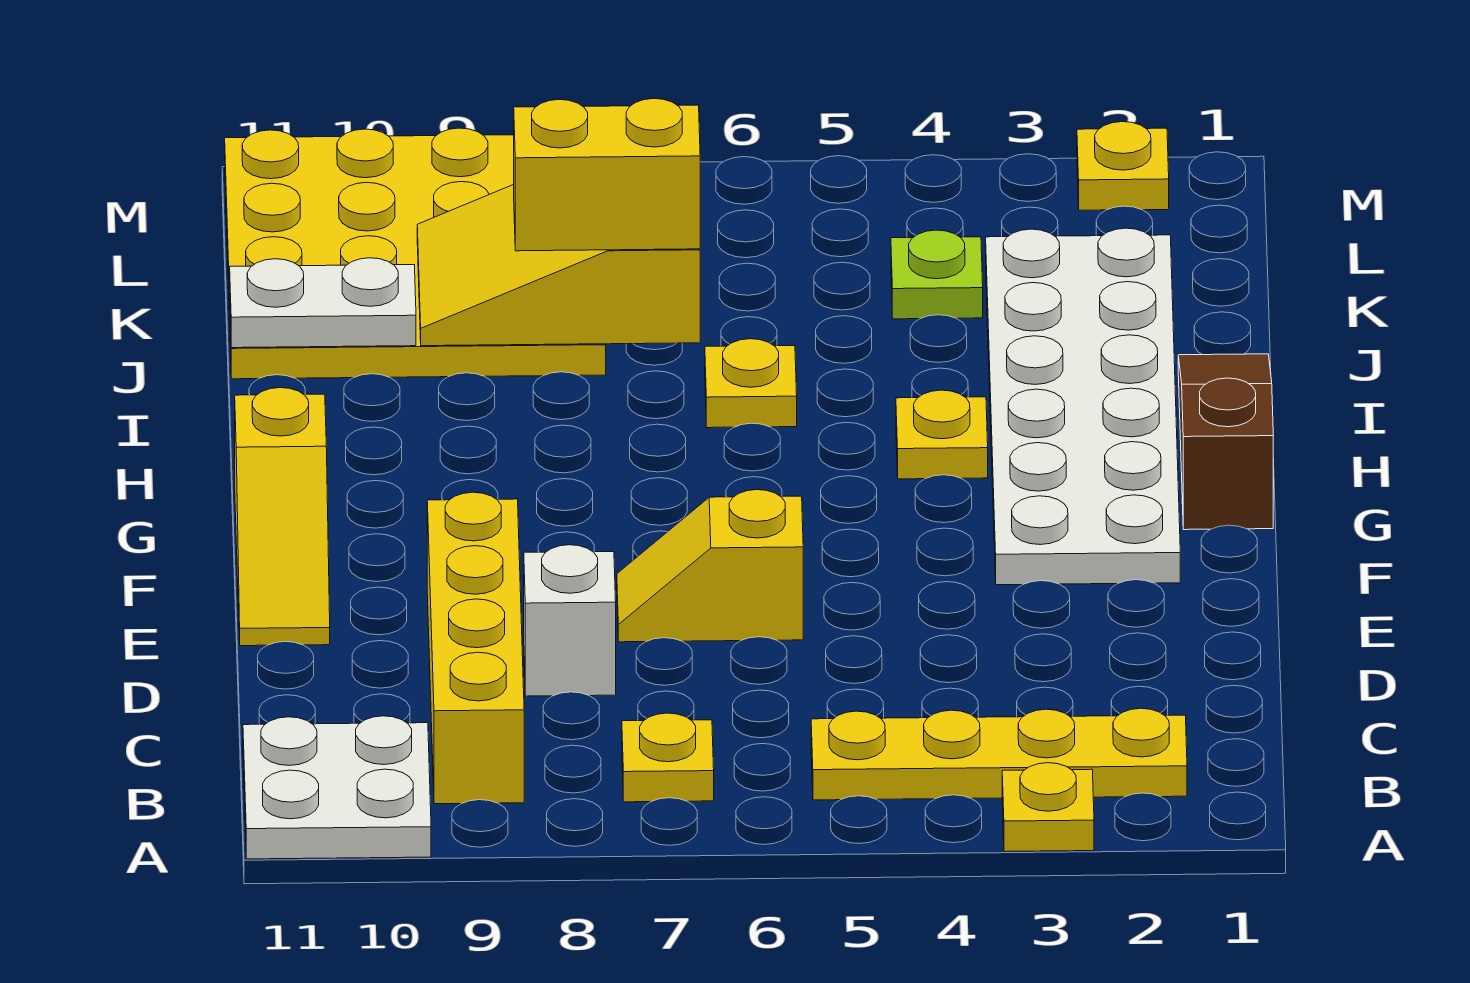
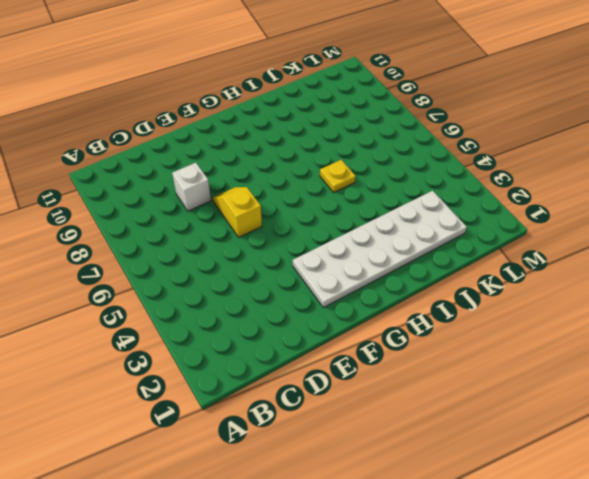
none -> yellow 1x1 plate [1002,763,1094,852]
none -> white 2x2 plate [243,716,431,859]
none -> yellow 1x4 plate [811,708,1187,800]

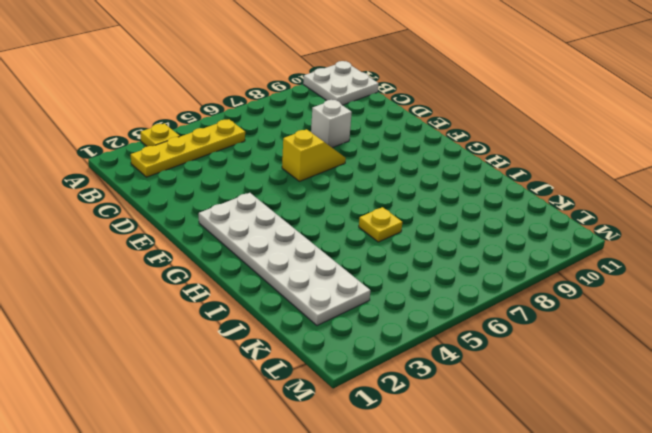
none -> yellow 1x1 plate [622,713,714,802]
none -> yellow 1x4 brick [427,492,524,804]
none -> yellow 1x3 slope [235,388,330,646]

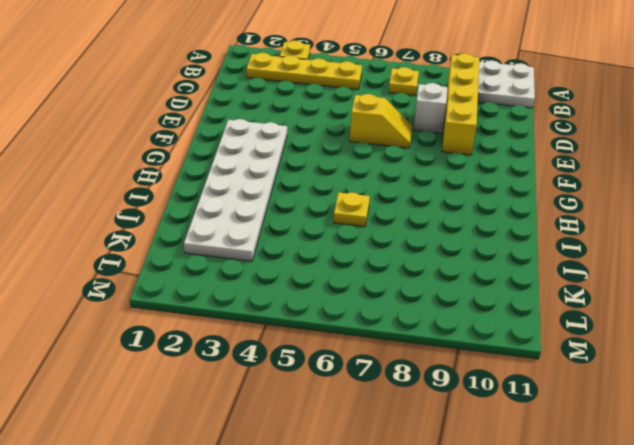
none -> yellow 1x3 slope [235,388,330,646]
none -> brown 1x3 slope [1178,354,1273,530]
none -> yellow 1x1 plate [896,390,988,479]

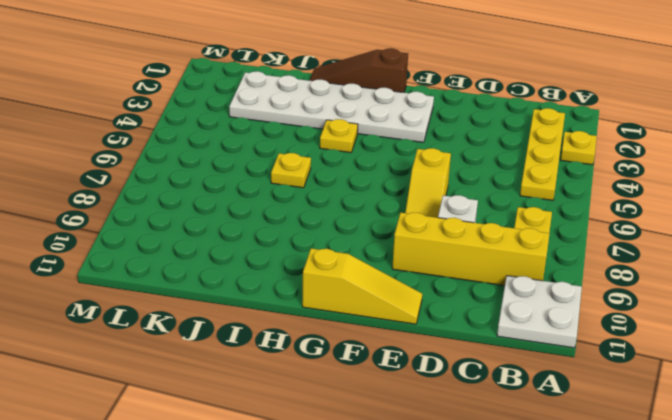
none -> yellow 4x4 plate [225,128,606,379]
none -> lime 1x1 plate [891,230,983,319]
none -> yellow 1x1 plate [1077,122,1169,210]

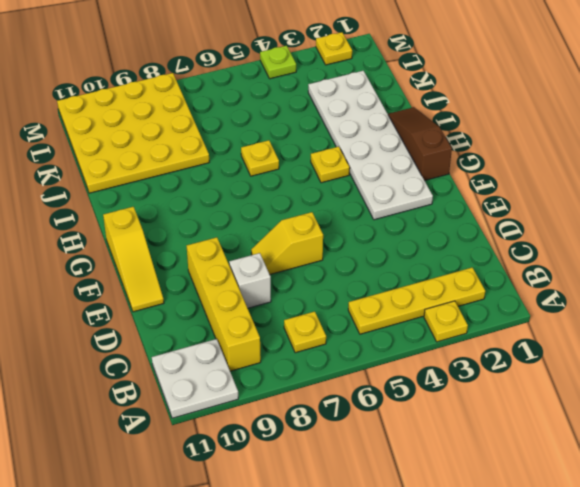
lime 1x1 plate [260,46,296,79] -> lime 1x1 plate moved to [891,230,983,319]
none -> yellow 2x3 slope [417,185,700,346]
none -> white 1x2 plate [230,258,416,348]
none -> yellow 1x2 brick [514,99,700,251]

